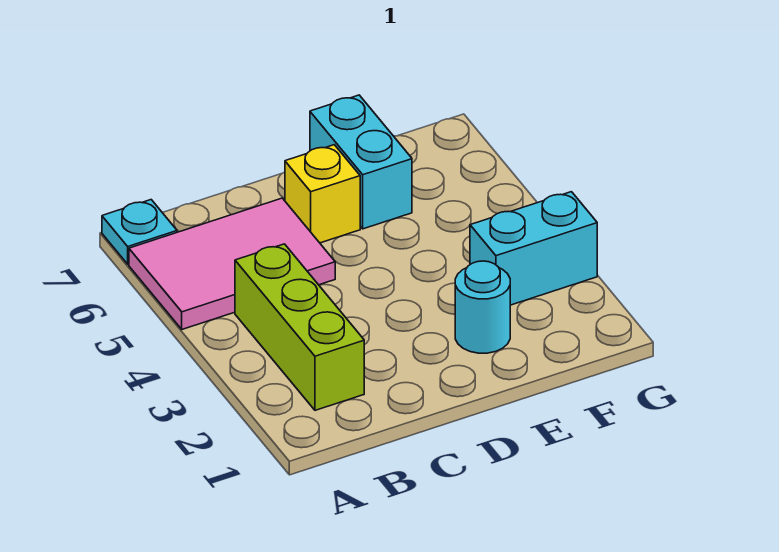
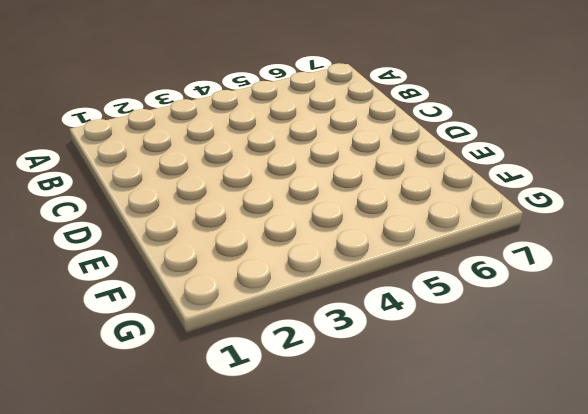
none -> pink 2x3 tile [129,198,335,329]
none -> cyan 1x1 plate [102,200,177,264]

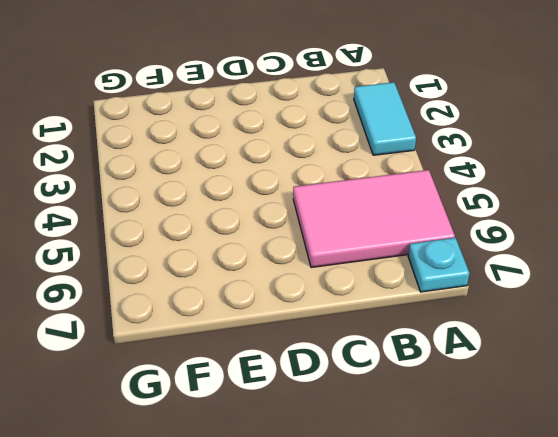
cyan 1x2 tile [354,82,416,155] -> none
none -> lime 1x3 brick [235,244,364,410]
none -> yellow 1x1 brick [285,145,360,243]

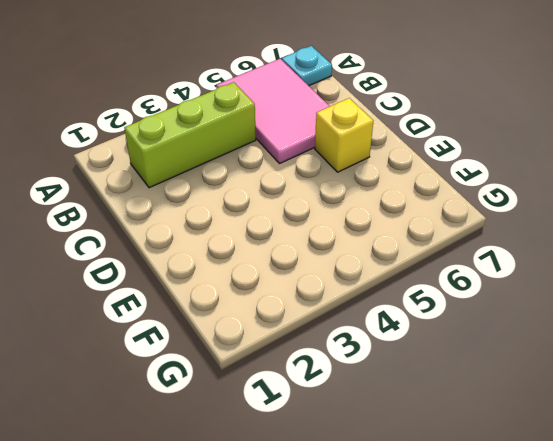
none -> cyan 1x1 round brick [455,261,510,353]
none -> cyan 1x2 brick [310,95,412,229]

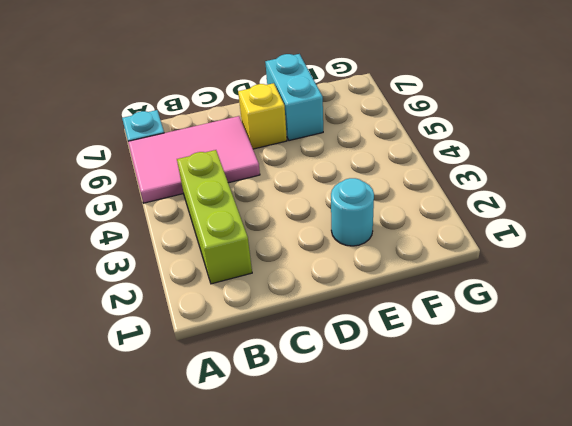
none -> cyan 1x2 brick [470,192,597,305]

